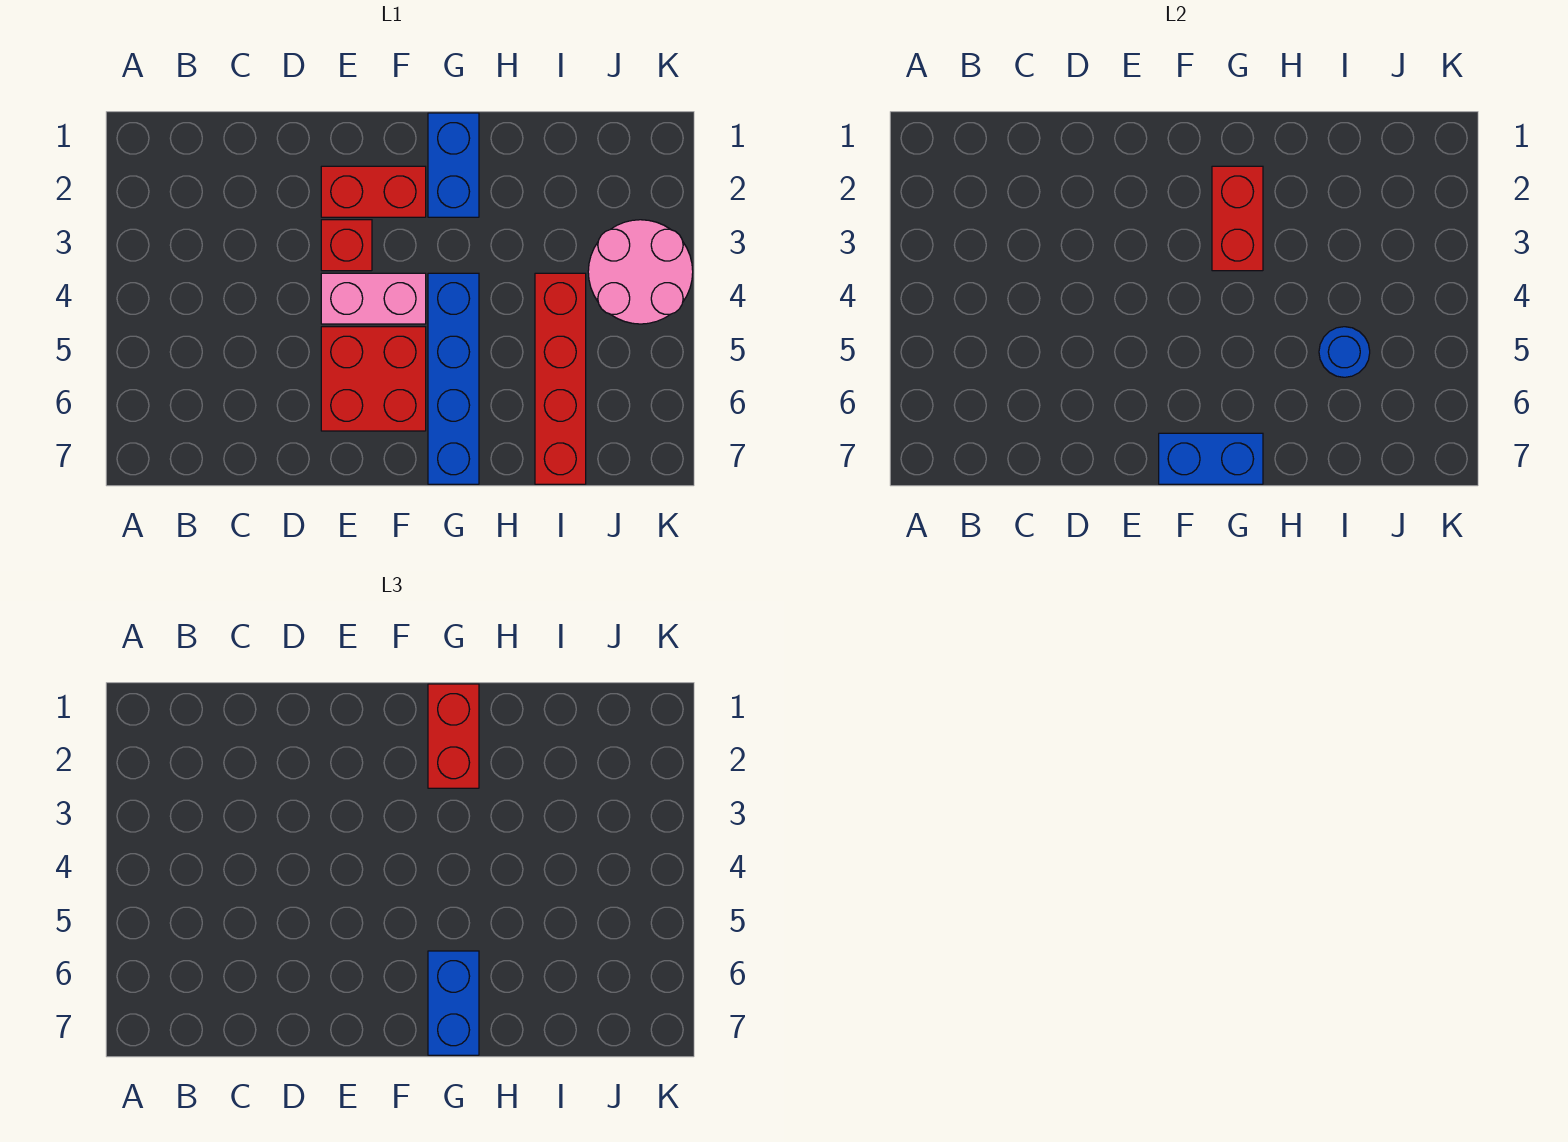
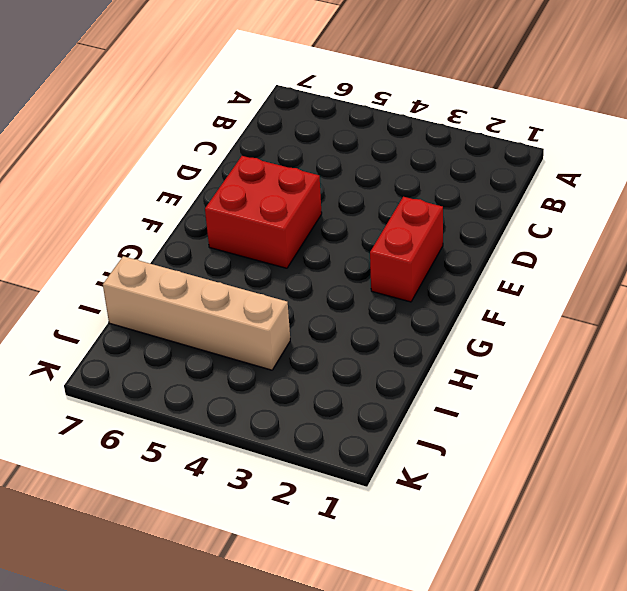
tan 1x4 brick [103,256,290,370] -> red 1x4 brick [535,273,586,484]
none -> red 1x1 brick [321,220,372,271]
none -> pink 1x2 brick [321,273,426,324]
none -> blue 1x2 brick [428,113,479,217]

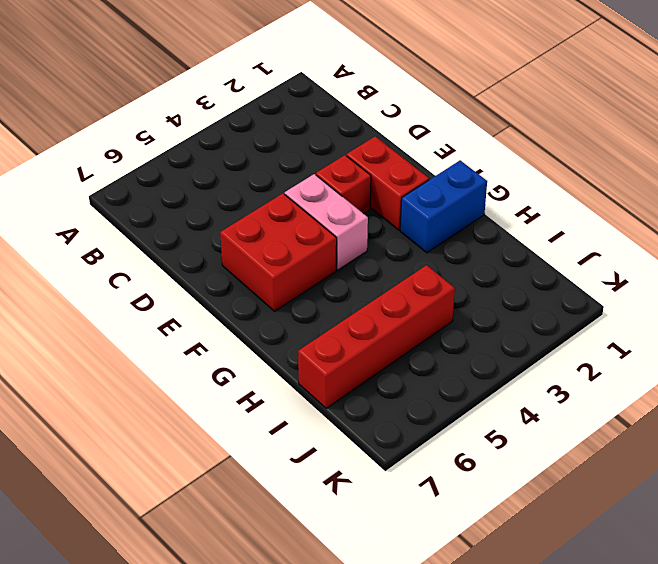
none -> blue 1x4 brick [428,273,479,484]
none -> pink 2x2 round brick [588,220,693,324]
none -> blue 1x2 brick [1159,433,1263,484]

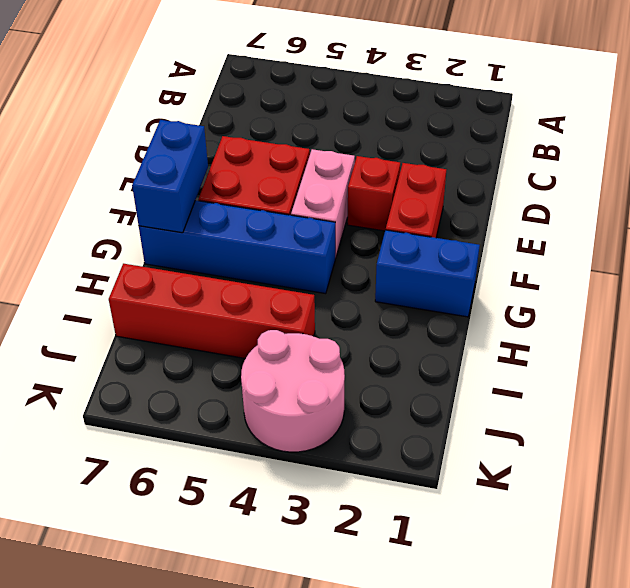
none -> red 1x2 brick [1212,166,1263,271]
none -> blue 1x1 round brick [1319,327,1370,377]
none -> red 1x2 brick [428,684,479,788]

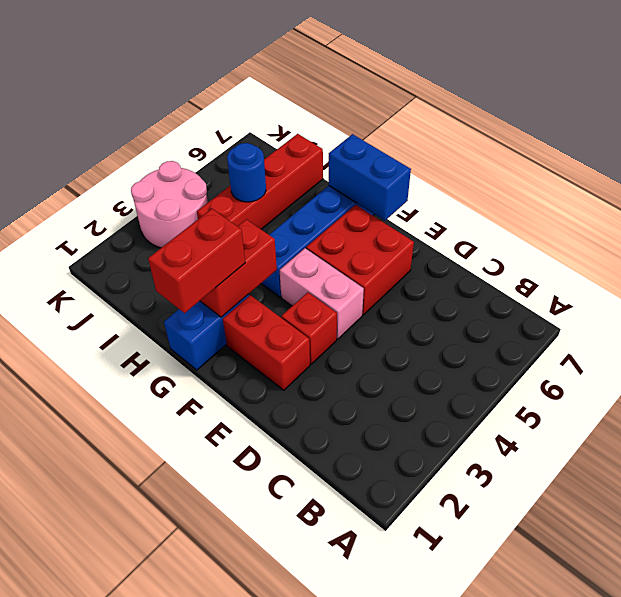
none -> blue 1x2 brick [428,951,479,1055]

